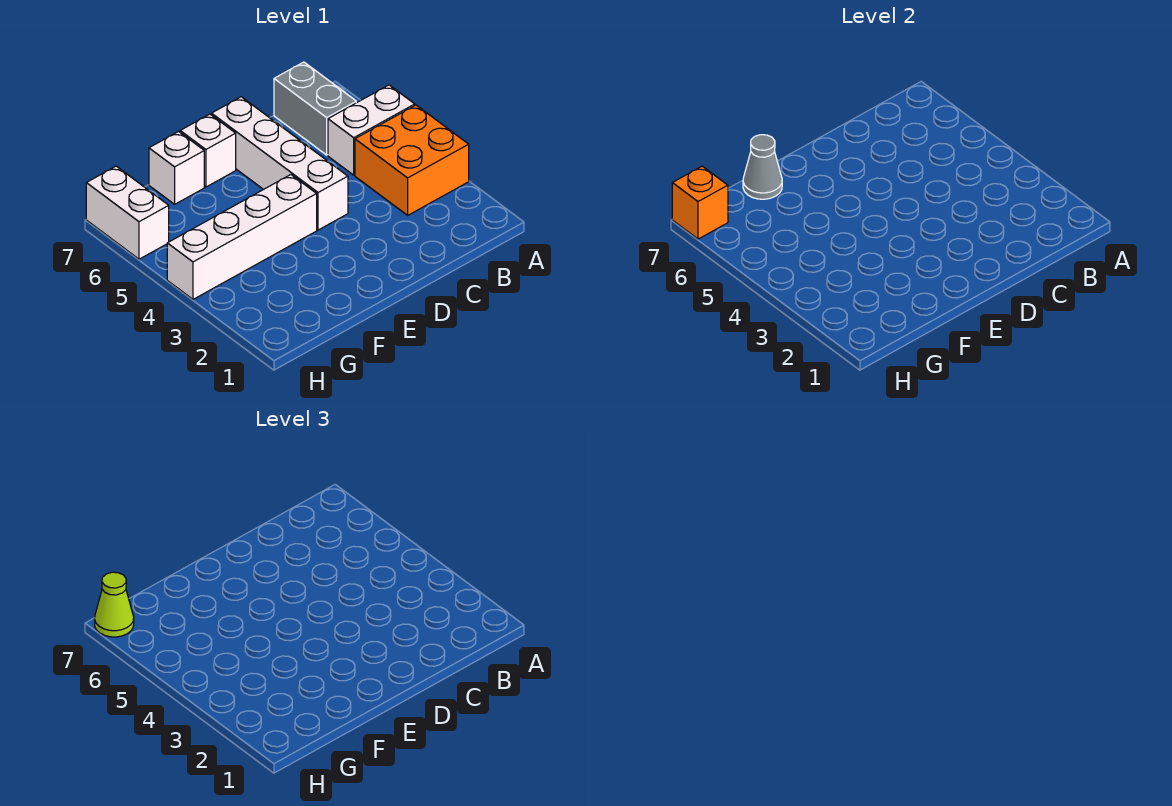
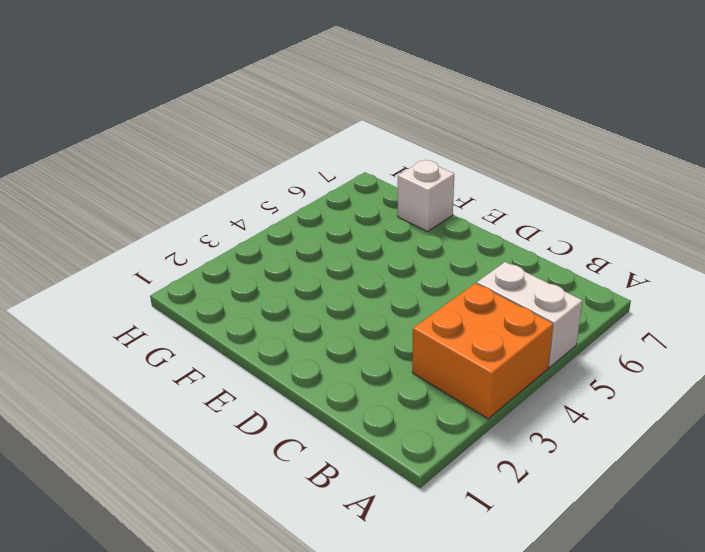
none -> grey 1x2 brick [274,62,356,155]
none -> white 1x4 brick [212,97,348,230]

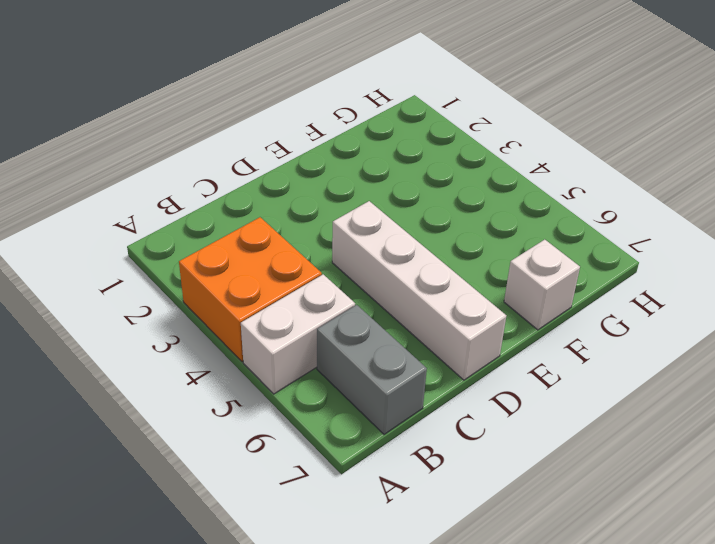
none -> white 1x4 brick [167,175,317,299]
none -> white 1x1 brick [180,114,236,187]

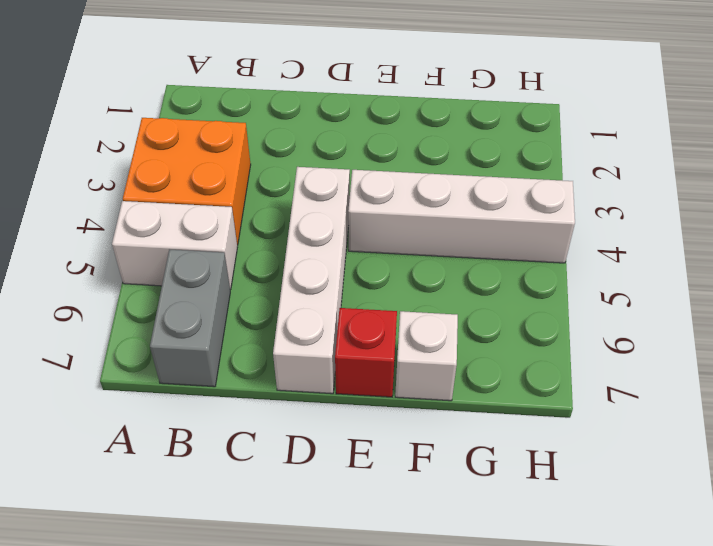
red 1x1 brick [335,308,397,397] -> white 1x1 brick [180,114,236,187]
none -> white 1x2 brick [86,166,169,259]
none -> grey 1x1 cone [743,135,782,199]

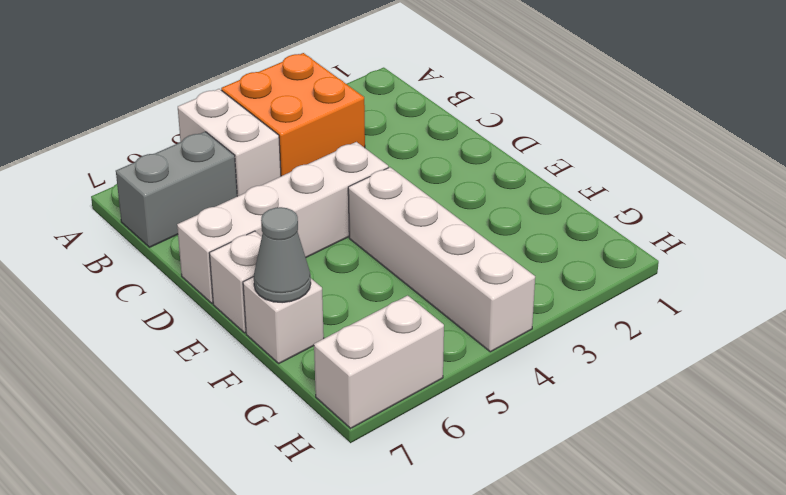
none -> orange 1x1 brick [672,166,728,239]
none -> lime 1x1 cone [95,572,134,637]

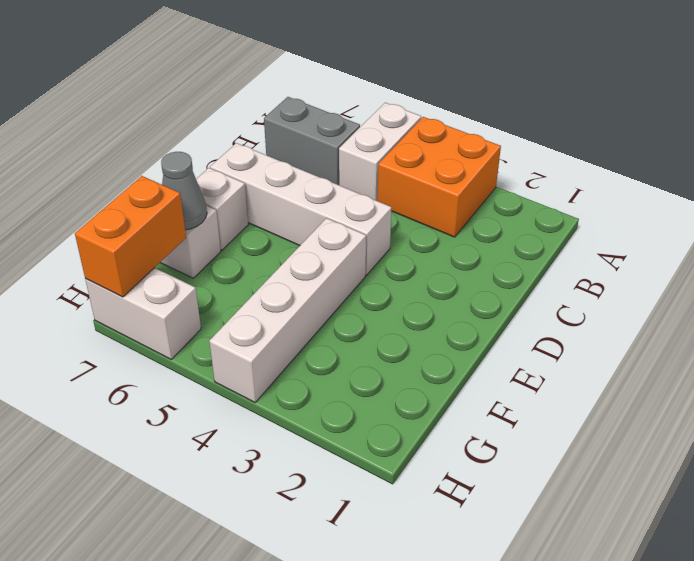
orange 1x2 brick [75,176,186,297] -> orange 1x1 brick [672,166,728,239]
none -> lime 1x1 cone [95,572,134,637]

